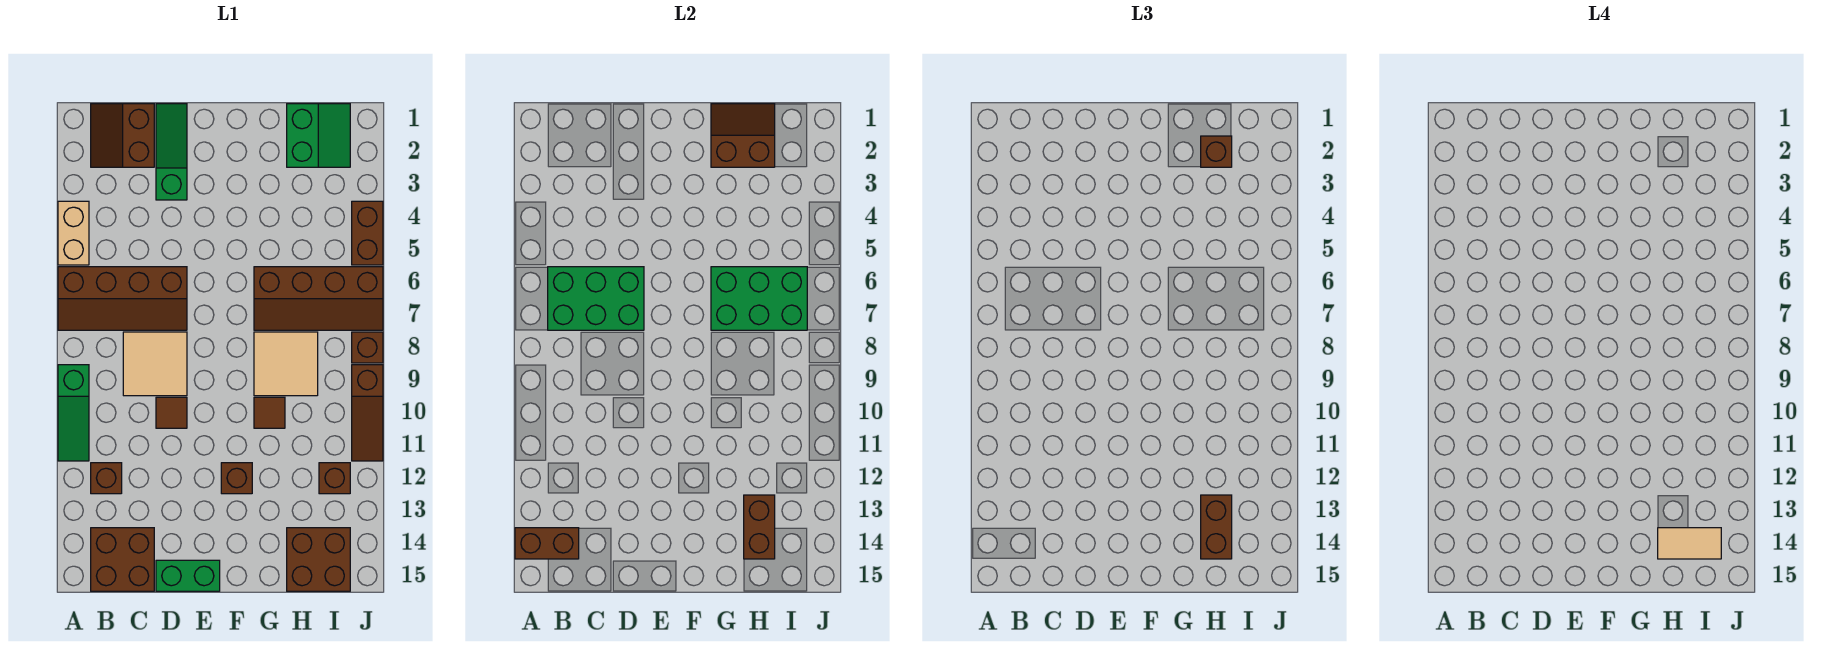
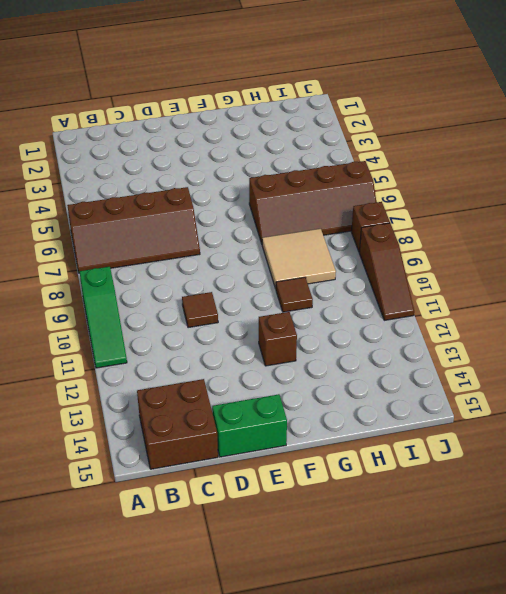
none -> tan 1x2 brick [58,201,89,265]
none -> brown 2x2 slope [91,104,154,167]
none -> brown 1x1 brick [91,463,122,494]

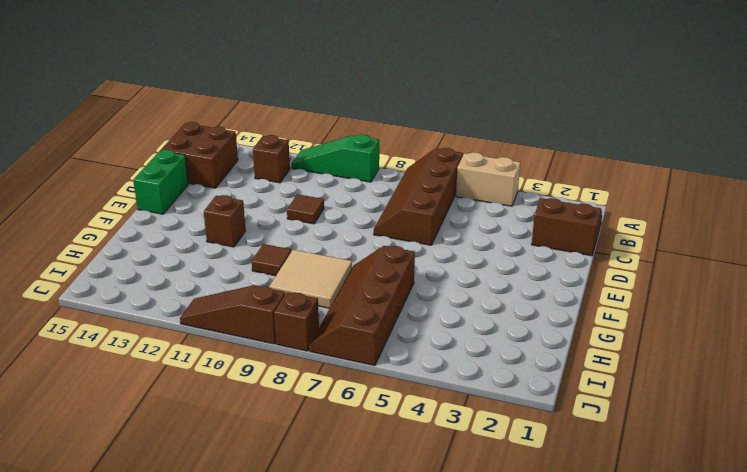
none -> tan 2x2 tile [123,332,187,396]
none -> green 1x3 slope [156,104,187,200]
none -> green 2x2 slope [287,104,350,167]

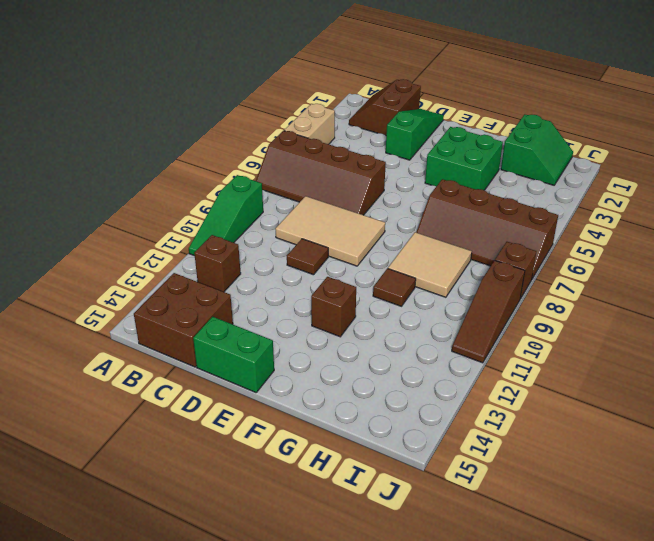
tan 2x3 tile [275,196,385,266] -> tan 2x2 tile [123,332,187,396]
green 2x2 brick [425,127,503,190] -> none
none -> brown 2x2 brick [287,528,350,591]
none -> brown 1x1 brick [319,463,350,494]
none -> brown 1x2 brick [352,201,383,265]

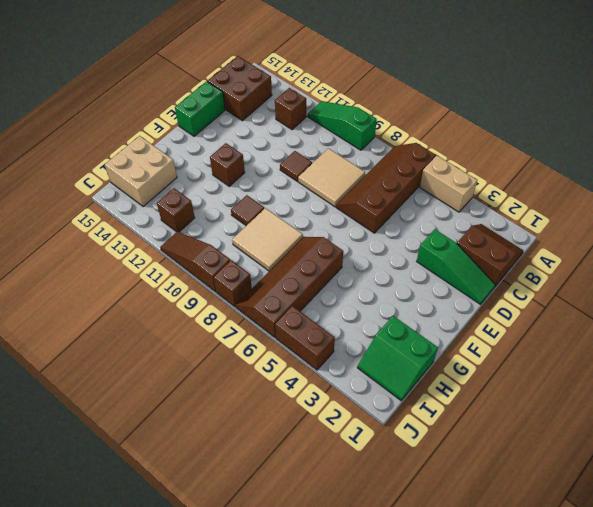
tan 2x2 brick [105,136,177,207] -> brown 2x2 brick [287,528,350,591]
none -> brown 1x2 brick [515,528,579,559]
none -> green 2x3 brick [548,267,644,330]
none -> brown 2x2 slope [711,104,775,167]

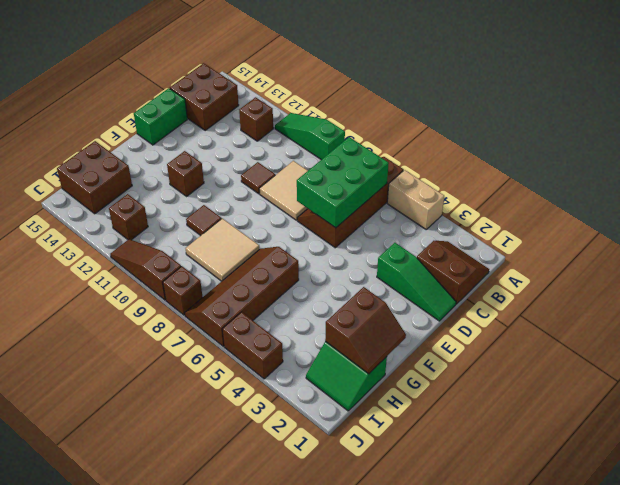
none -> brown 1x2 brick [515,528,579,559]
none -> green 2x3 brick [711,267,807,330]
none -> brown 1x2 brick [744,495,775,559]

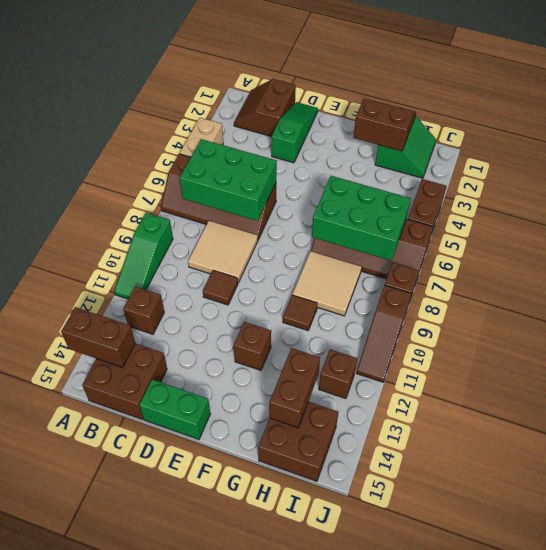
none -> brown 1x1 brick [1201,136,1232,167]
none -> brown 1x2 brick [1201,495,1232,559]
none -> tan 1x2 tile [1658,528,1721,559]

